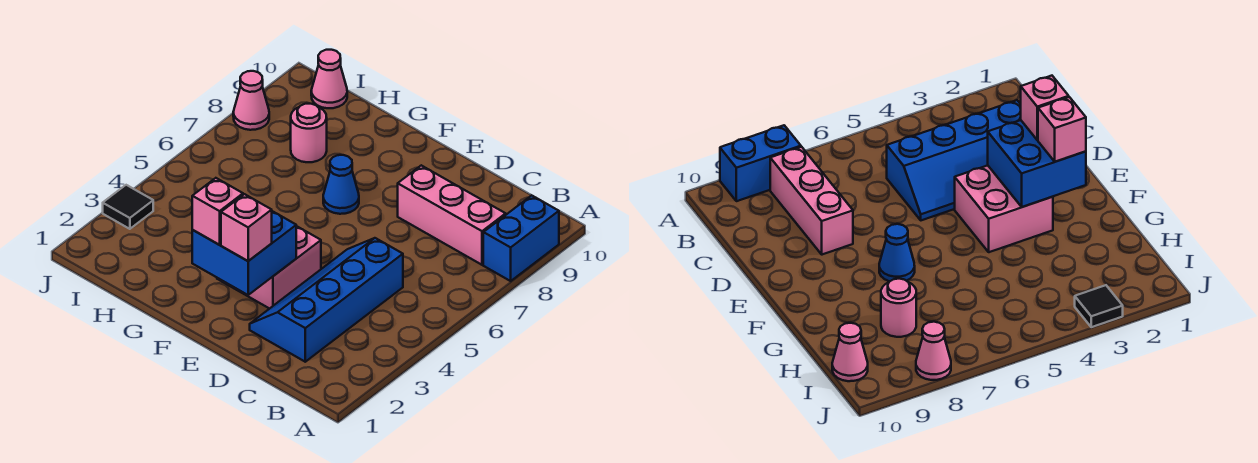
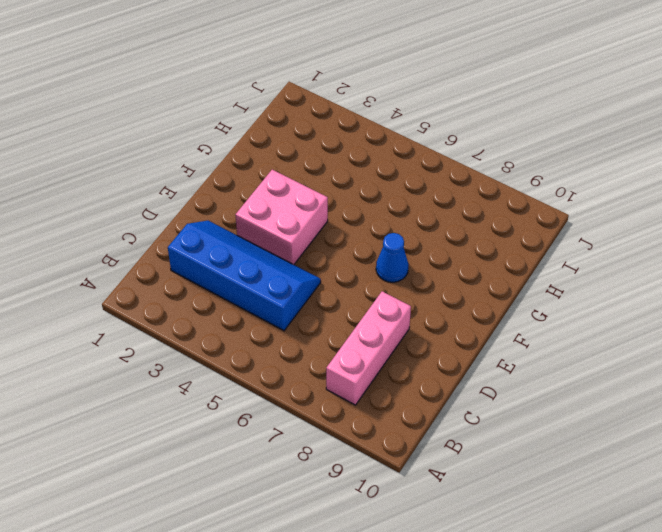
none -> blue 1x2 brick [483,195,559,281]
none -> pink 1x1 round brick [291,104,327,162]
none -> pink 1x1 cone [311,50,347,108]

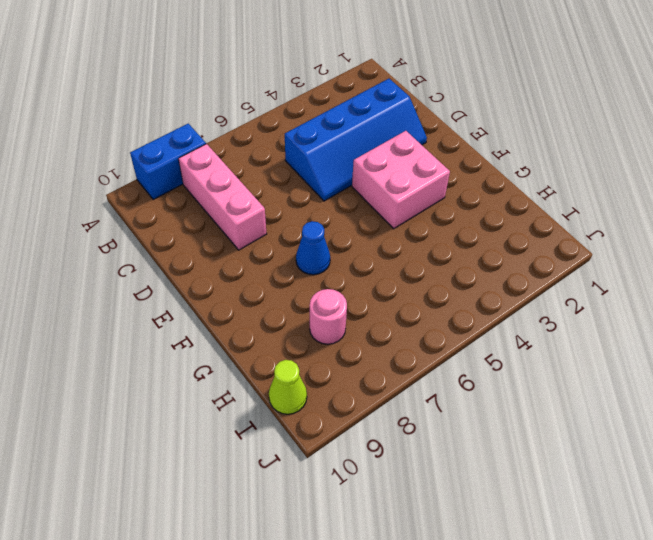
lime 1x1 cone [269,360,307,414] -> pink 1x1 cone [311,50,347,108]
none -> black 1x1 tile [103,185,153,229]
none -> pink 1x1 cone [233,71,269,130]
none -> blue 2x2 brick [192,211,296,295]

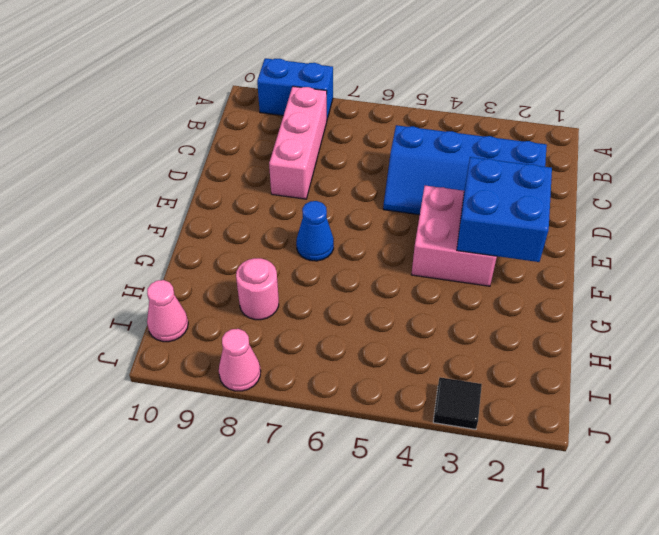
none -> pink 1x1 brick [221,194,272,261]
none -> pink 1x1 brick [192,178,243,245]

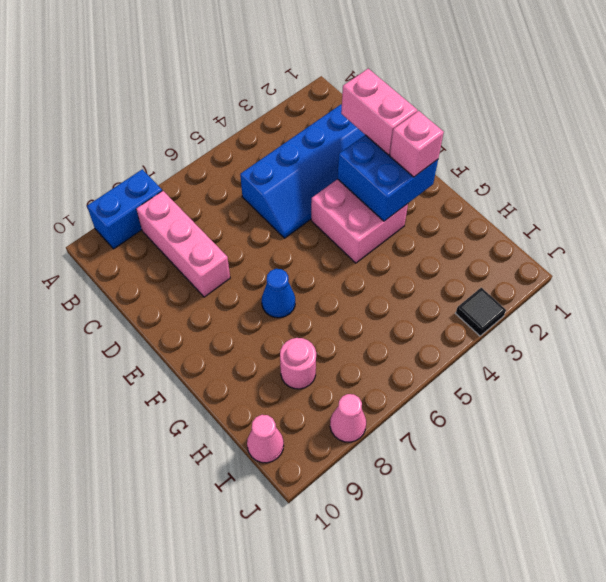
pink 1x2 brick [341,69,417,155] -> pink 1x1 brick [221,194,272,261]

